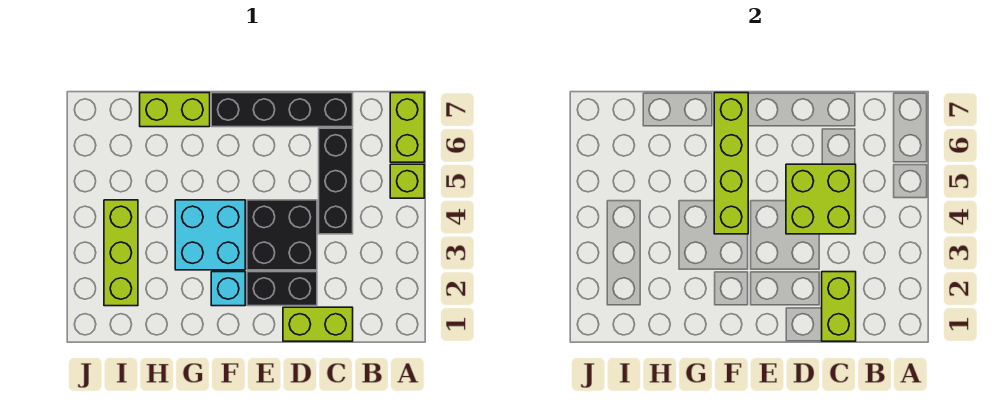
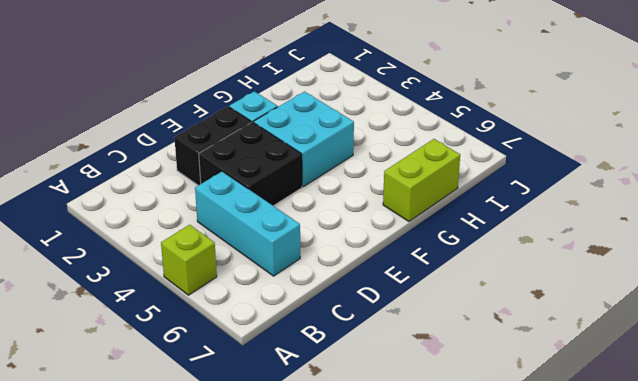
cyan 1x3 brick [195,171,300,276] -> black 1x3 brick [319,128,353,234]
none -> lime 1x2 brick [390,93,424,162]
none -> lime 1x2 brick [283,307,353,341]
none -> black 1x4 brick [211,93,353,127]

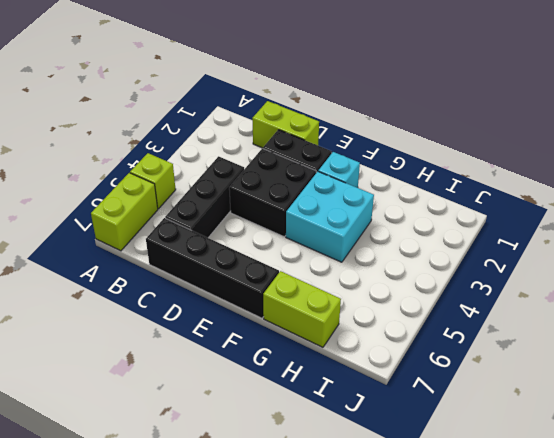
none -> lime 1x3 brick [104,200,138,306]
none -> lime 1x2 brick [822,272,856,341]
none -> lime 2x2 brick [786,164,856,234]

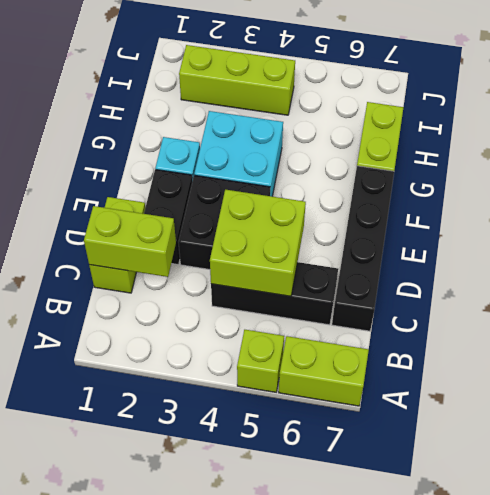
none -> lime 1x4 brick [714,93,748,234]

